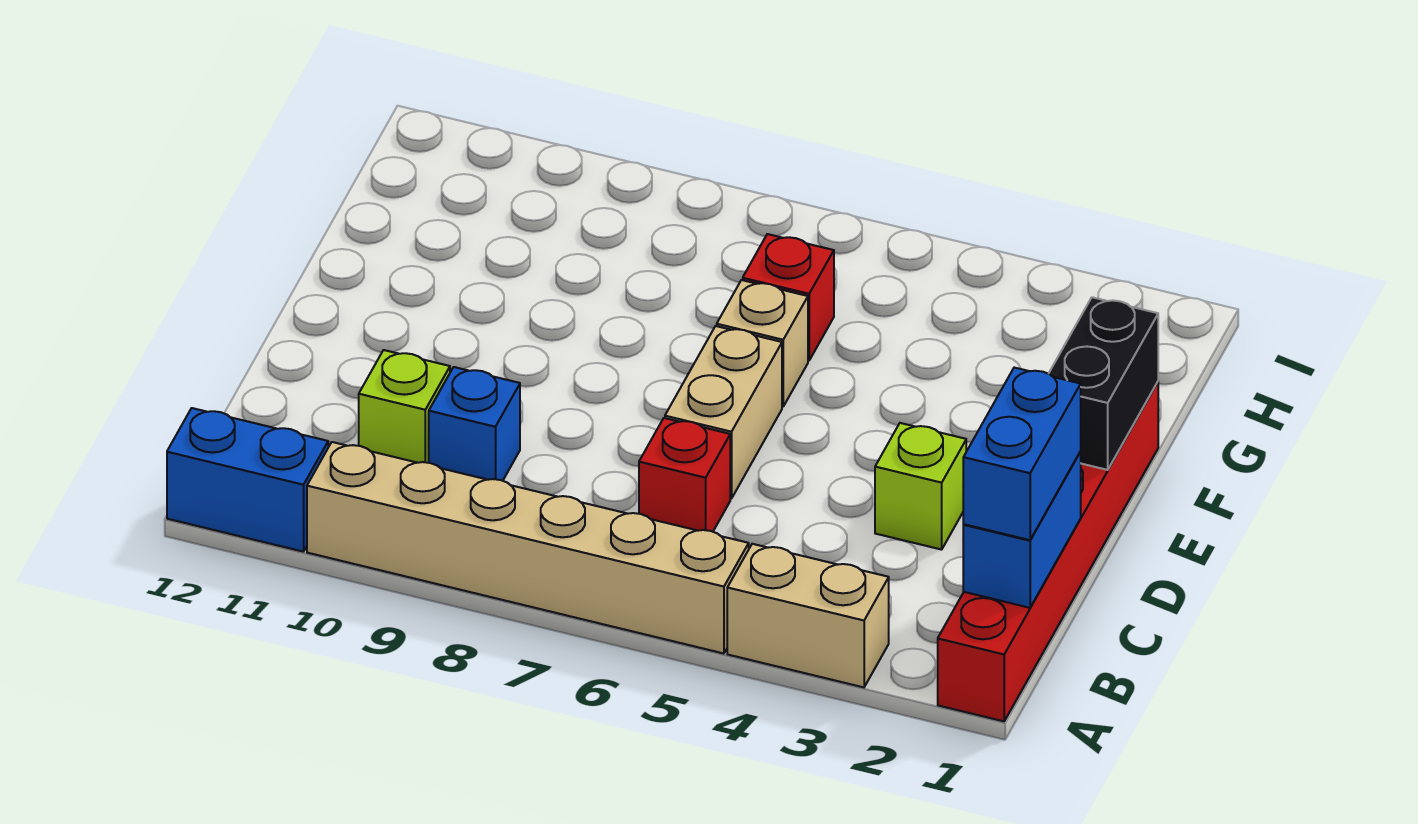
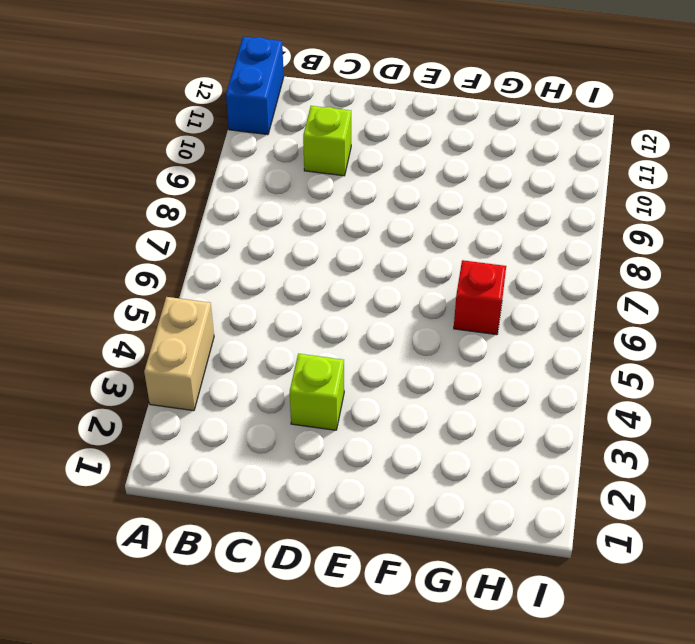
none -> red 1x6 brick [938,382,1158,721]
none -> tan 1x6 brick [307,442,749,653]
none -> red 1x1 brick [639,418,730,532]

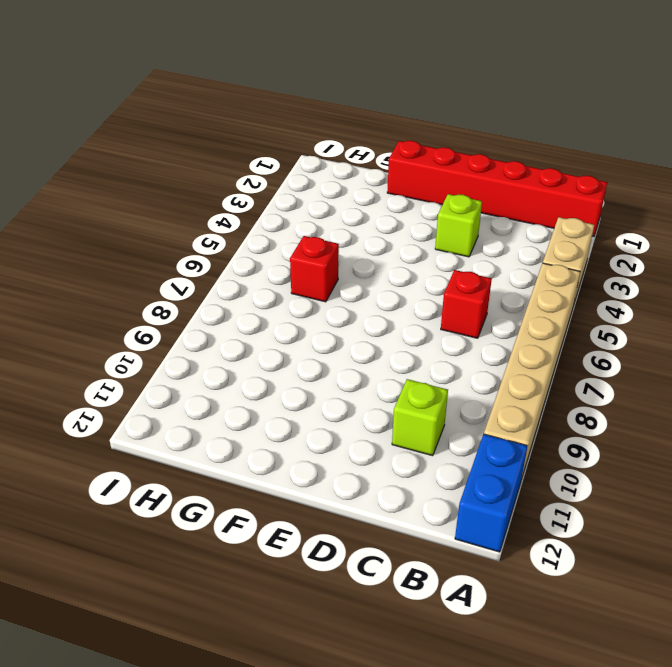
none -> blue 1x1 brick [429,367,520,481]
none -> tan 1x2 brick [665,326,782,499]
none -> tan 1x1 brick [717,280,808,407]

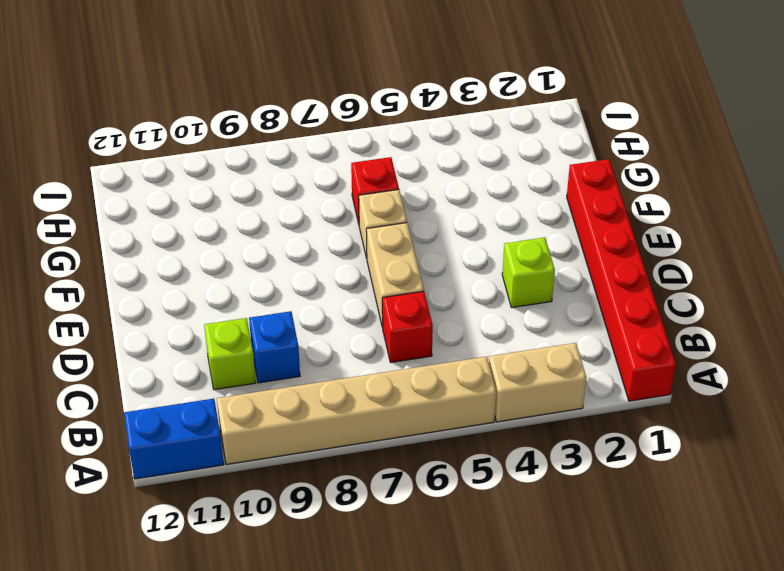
none -> blue 1x2 brick [963,452,1081,608]
none -> black 1x2 brick [1049,297,1158,470]
none -> blue 1x2 brick [963,368,1081,540]

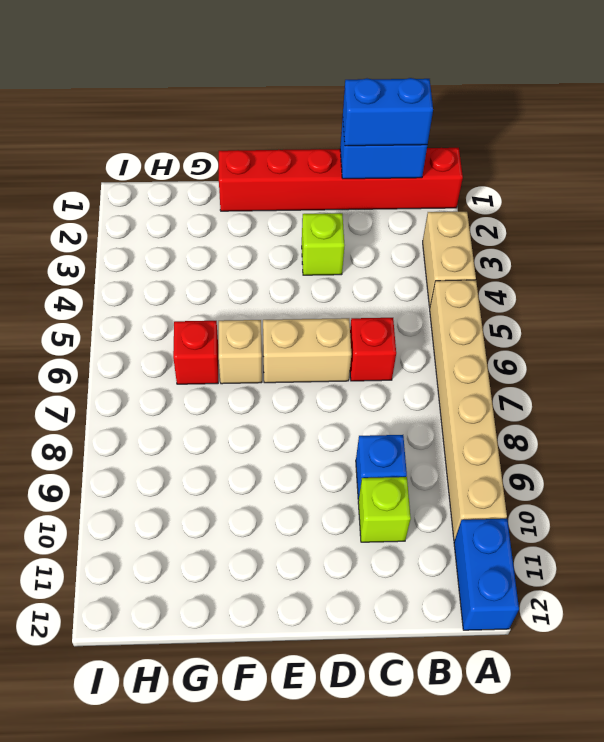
none -> black 1x2 brick [1049,297,1158,470]

